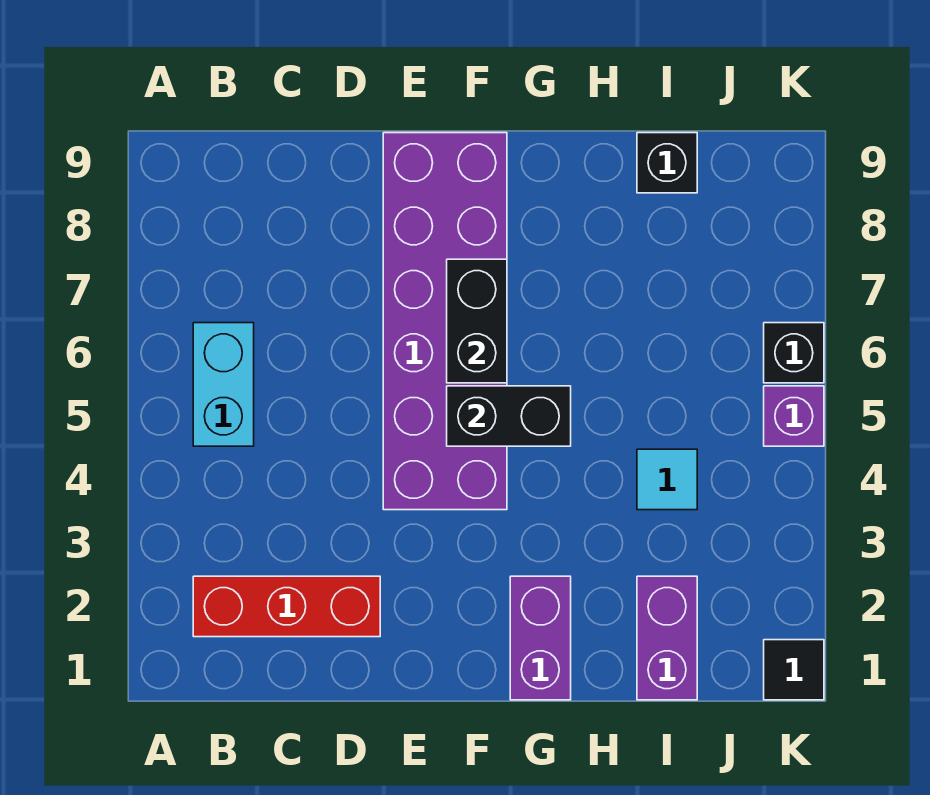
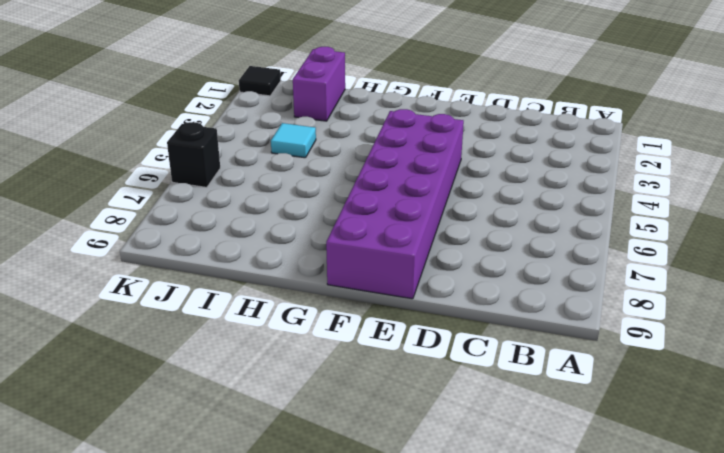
none -> red 1x3 brick [193,576,380,637]
none -> cyan 1x2 brick [193,323,254,446]
none -> purple 1x2 brick [510,576,571,700]

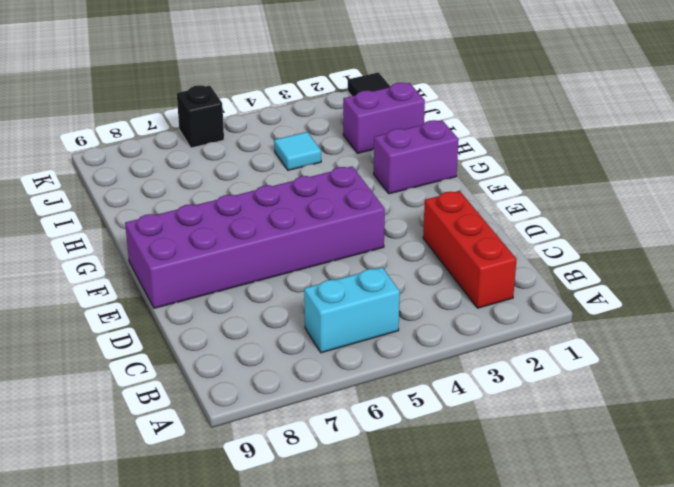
none -> black 1x1 brick [637,133,697,193]
none -> purple 1x1 brick [764,386,824,446]
none -> black 1x2 brick [447,386,571,446]

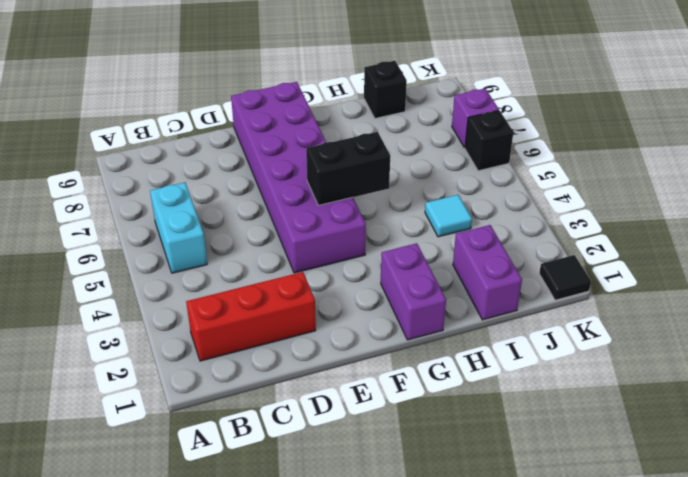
purple 1x1 brick [452,89,499,148] -> purple 1x1 brick moved to [764,386,824,446]
none -> black 1x2 brick [447,259,507,383]

